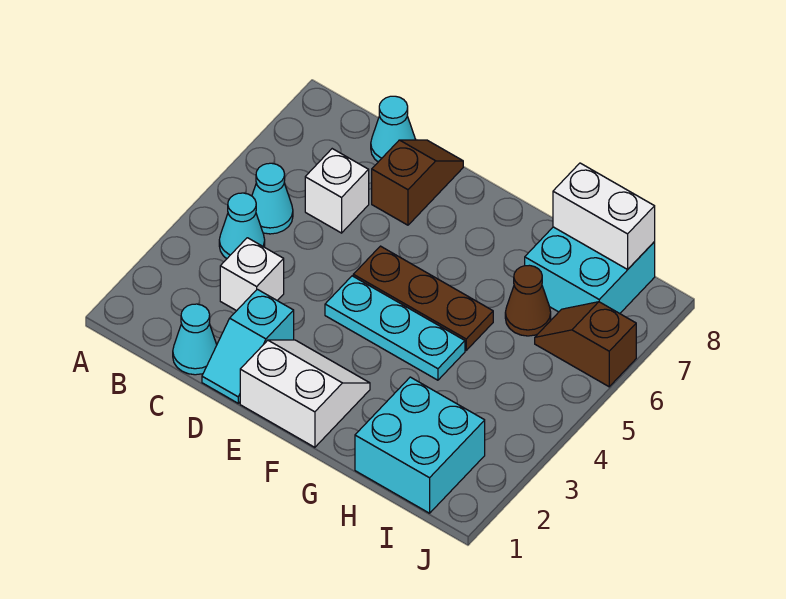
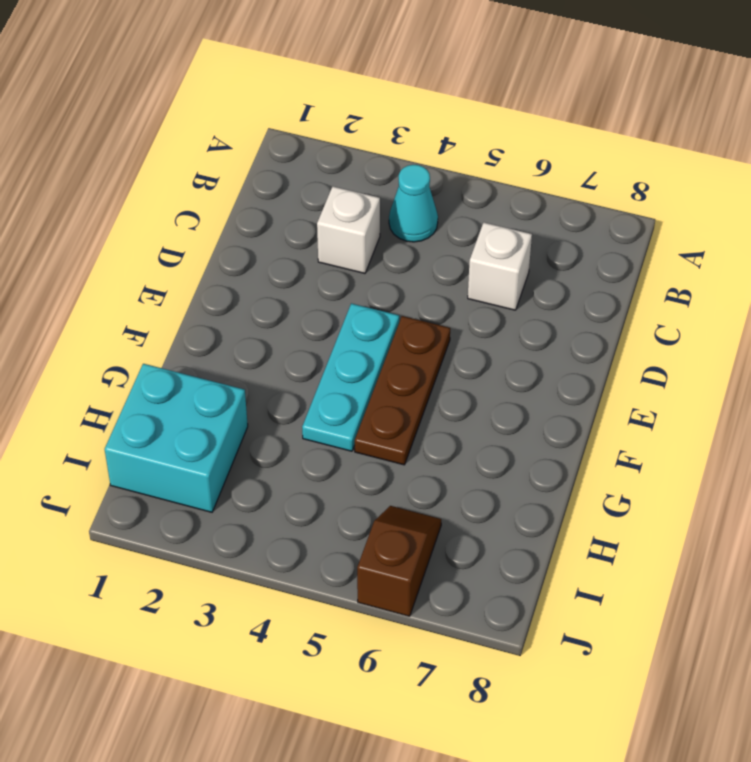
none -> cyan 1x1 cone [252,163,293,234]
none -> cyan 1x1 cone [173,304,217,375]
none -> cyan 1x1 cone [371,96,415,162]

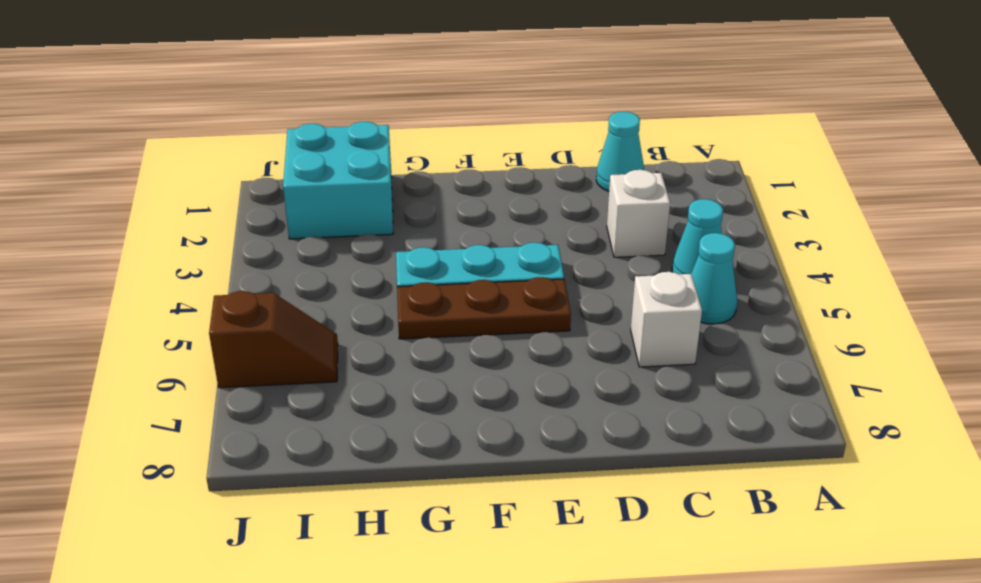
none -> cyan 1x1 cone [371,96,415,162]
none -> cyan 1x2 slope [202,289,294,403]
none -> brown 1x2 slope [372,140,463,225]

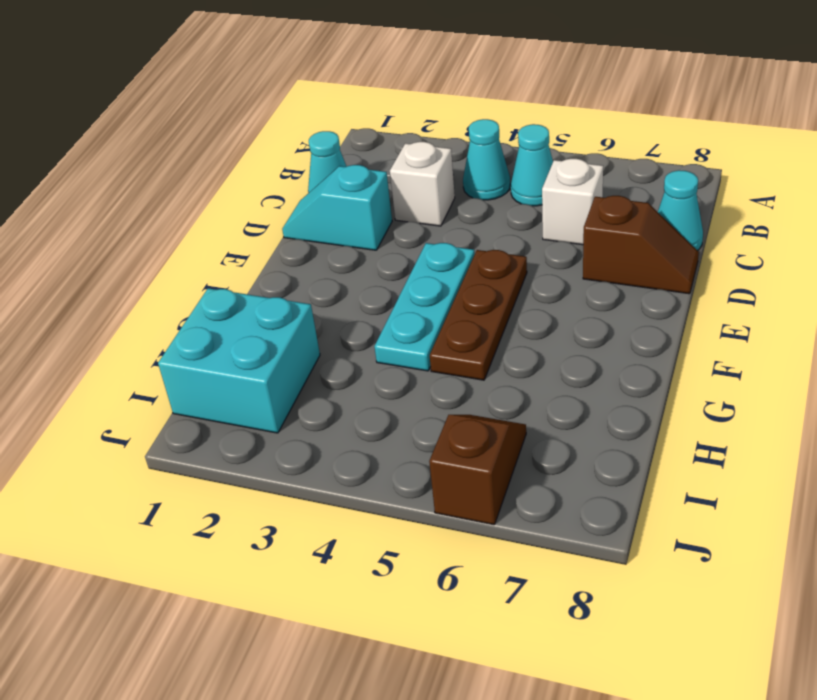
none -> white 2x2 slope [240,340,370,447]
none -> brown 1x1 cone [505,265,551,336]
none -> cyan 2x2 brick [525,227,655,313]

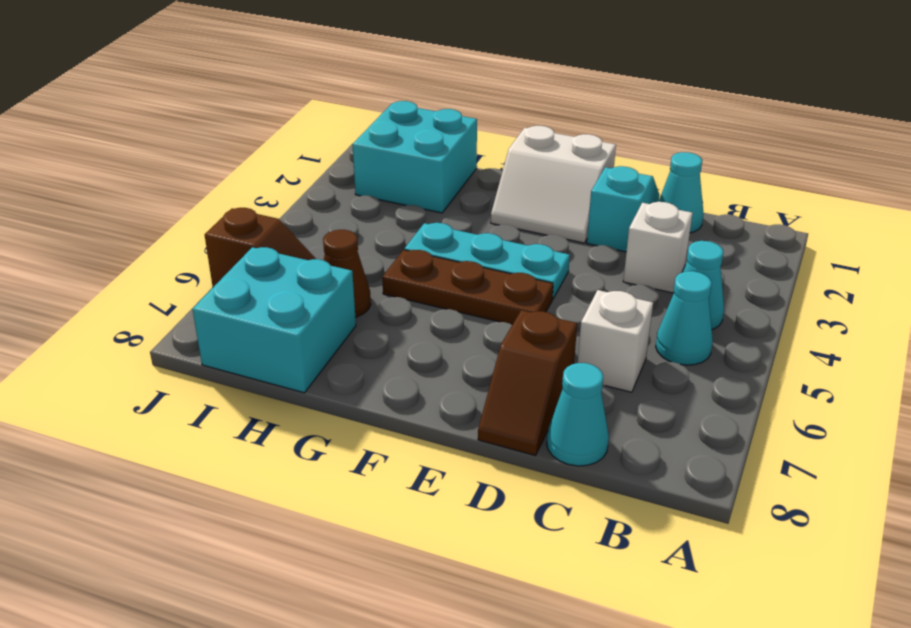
none -> white 1x2 brick [553,163,655,269]

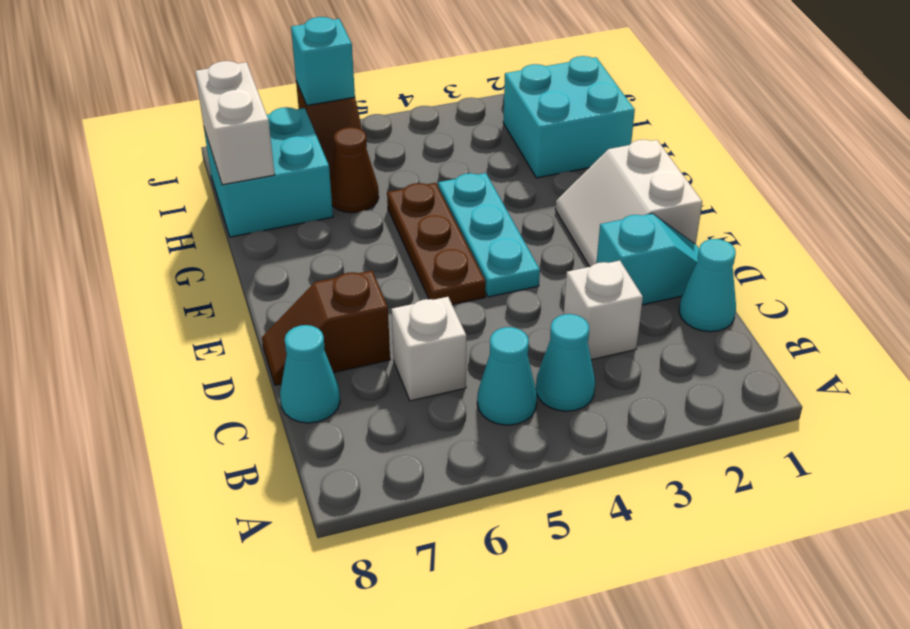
cyan 1x1 brick [291,17,355,105] -> none

